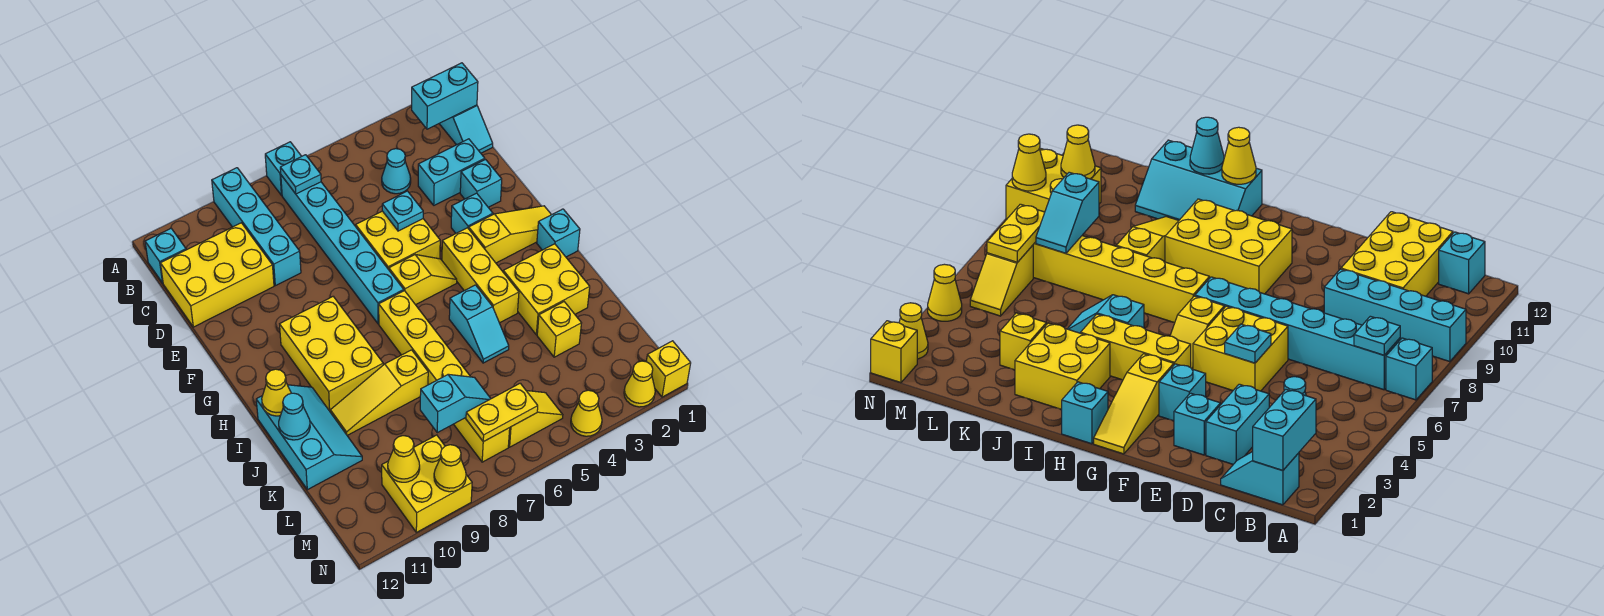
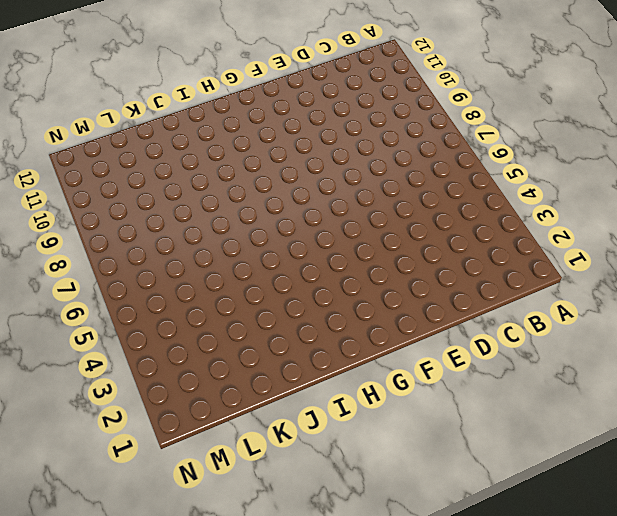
none -> cyan 1x1 brick [265,142,301,195]
none -> cyan 1x4 brick [212,168,301,286]
none -> cyan 1x2 slope [439,105,493,153]
none -> cyan 1x6 brick [281,175,404,324]

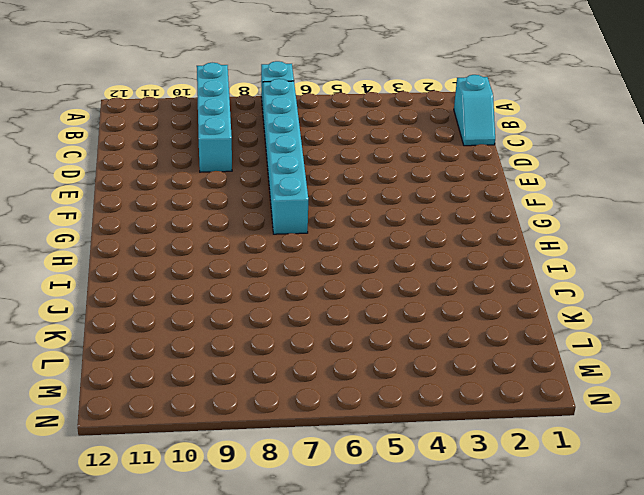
none -> cyan 1x1 brick [145,229,186,283]
none -> cyan 1x1 cone [382,149,411,194]
none -> yellow 2x3 brick [160,223,274,327]
none -> cyan 1x2 brick [418,139,485,205]

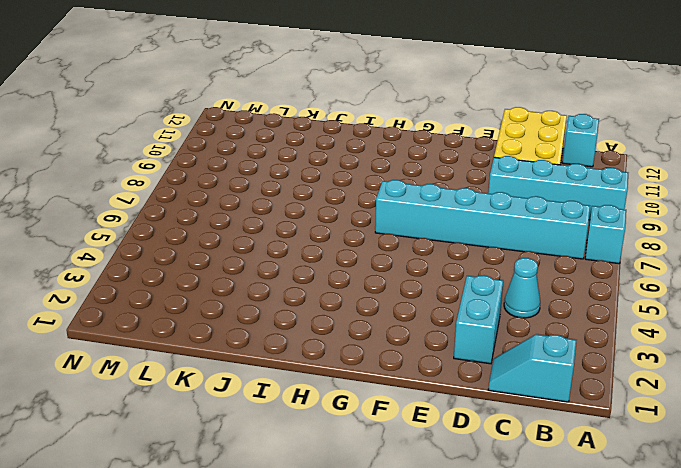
none -> cyan 1x1 brick [460,160,502,207]
none -> yellow 2x2 brick [356,211,440,270]
none -> cyan 1x1 brick [451,193,493,233]
none -> yellow 1x3 slope [469,206,551,263]

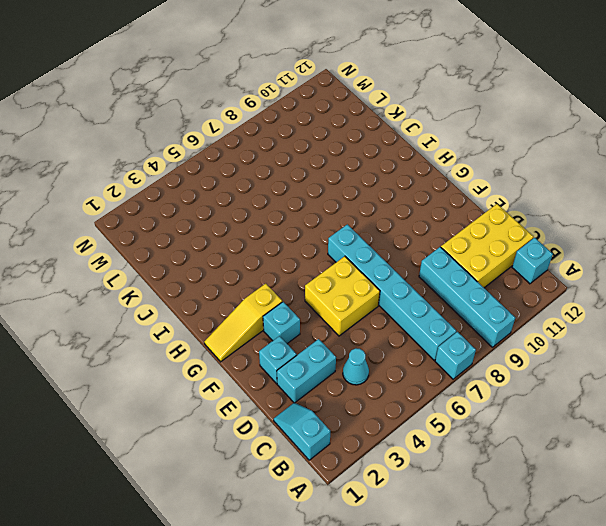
none -> yellow 1x3 brick [442,228,519,323]
none -> yellow 1x2 slope [389,255,457,305]
none -> yellow 2x3 brick [280,297,383,411]
none -> cyan 1x1 brick [537,209,580,257]

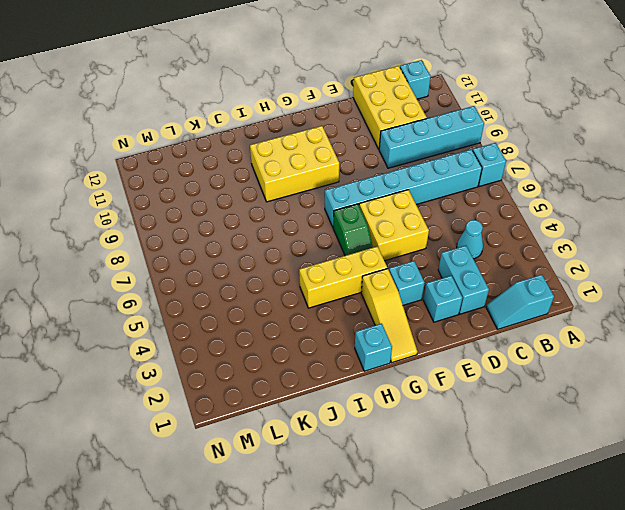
green 1x2 slope [333,204,373,256] -> yellow 1x2 slope [389,255,457,305]
none -> yellow 1x6 brick [379,291,510,462]
none -> yellow 2x2 brick [503,244,590,335]
none -> cyan 1x2 slope [449,285,509,363]
none -> cyan 2x3 slope [256,385,362,490]

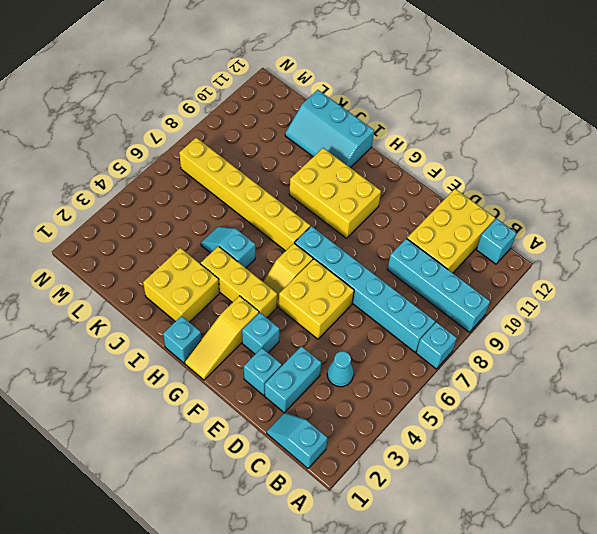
none -> yellow 1x3 slope [330,350,428,435]
none -> yellow 1x1 brick [537,302,581,357]
none -> yellow 1x2 slope [508,391,563,447]
none -> yellow 2x2 brick [382,435,472,532]

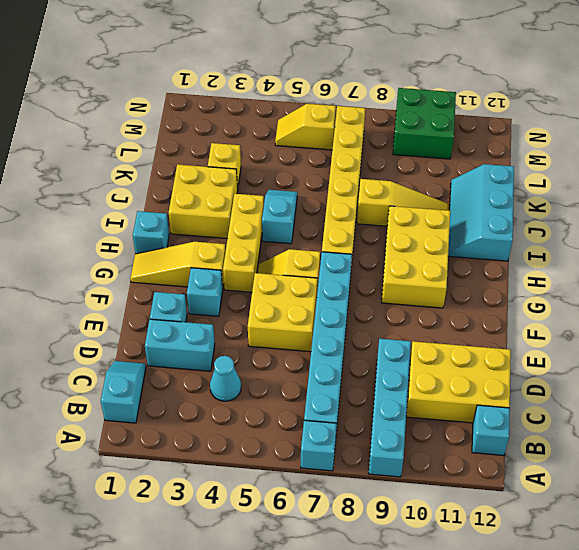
green 2x2 brick [393,88,456,159] -> yellow 2x2 brick [382,435,472,532]
none -> yellow 1x1 brick [646,341,691,397]
none -> yellow 1x1 cone [624,361,655,407]
none -> yellow 1x1 cone [571,390,602,436]
none -> cyan 1x2 brick [412,63,478,129]

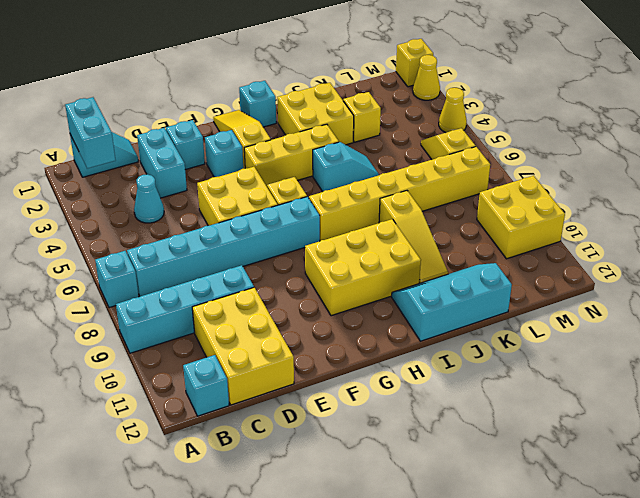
none -> cyan 1x1 plate [280,155,321,194]
none -> cyan 1x1 plate [382,191,423,231]
none -> yellow 1x1 cone [262,369,291,416]
none -> cyan 1x1 cone [279,393,310,440]

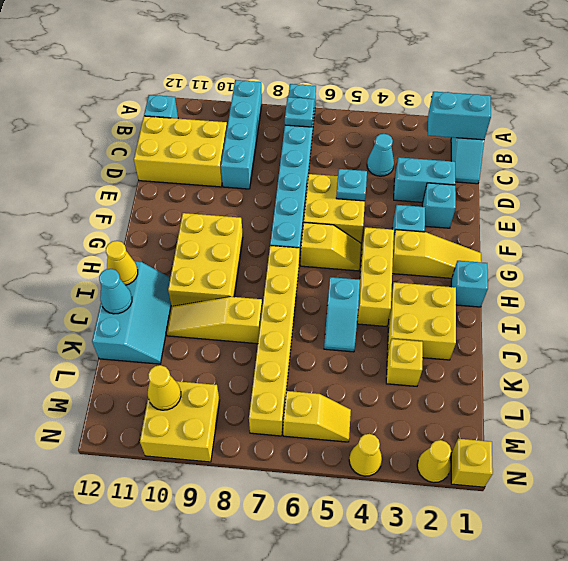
none -> cyan 1x2 slope [420,374,491,433]
none -> yellow 1x2 plate [466,383,538,442]
none -> yellow 1x1 cone [434,445,466,492]

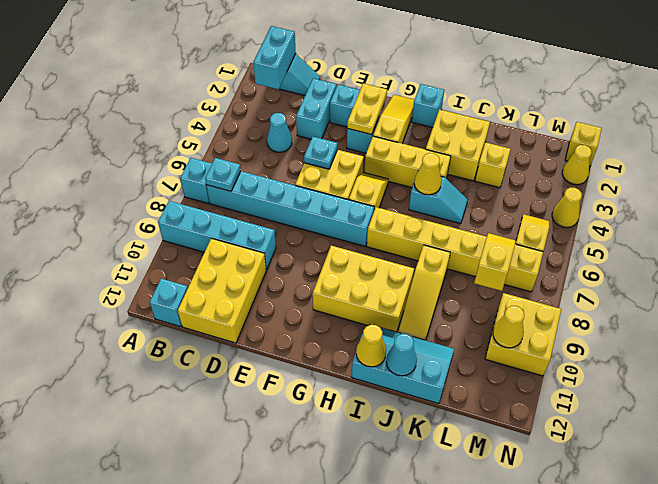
yellow 1x2 plate [347,83,387,135] -> yellow 1x2 plate moved to [466,383,538,442]
yellow 1x1 cone [414,153,442,195] -> yellow 1x1 cone moved to [434,445,466,492]
yellow 1x2 slope [474,233,515,291] -> cyan 1x2 slope [420,374,491,433]

